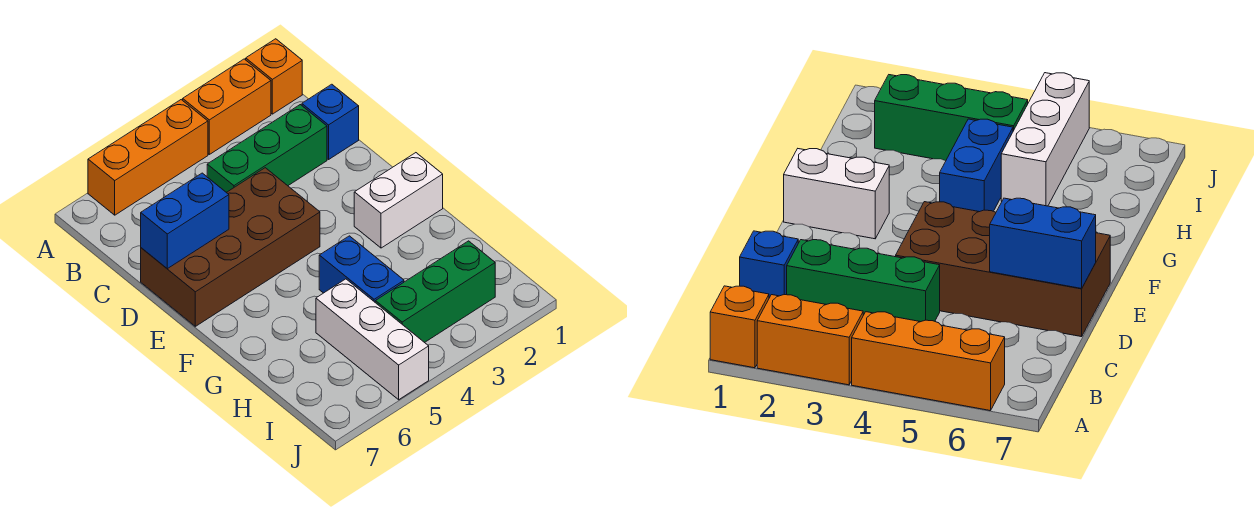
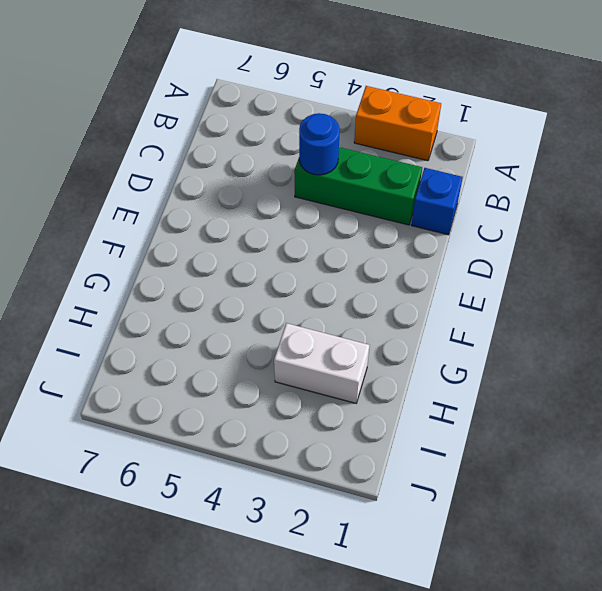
blue 1x1 round brick [299,113,340,175] -> none
white 1x2 brick [274,323,369,403] -> white 1x2 brick moved to [354,153,443,248]
none -> orange 1x1 brick [246,39,302,114]
none -> orange 1x3 brick [88,100,208,215]

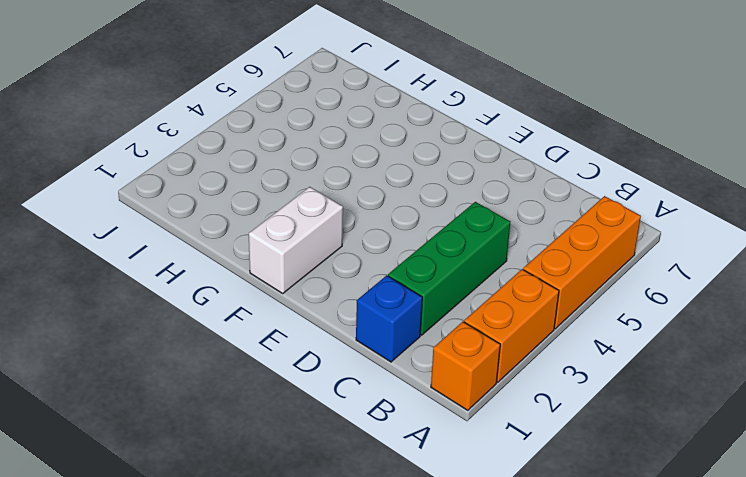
none -> brown 2x4 brick [141,168,320,326]
none -> blue 1x2 brick [319,236,404,302]

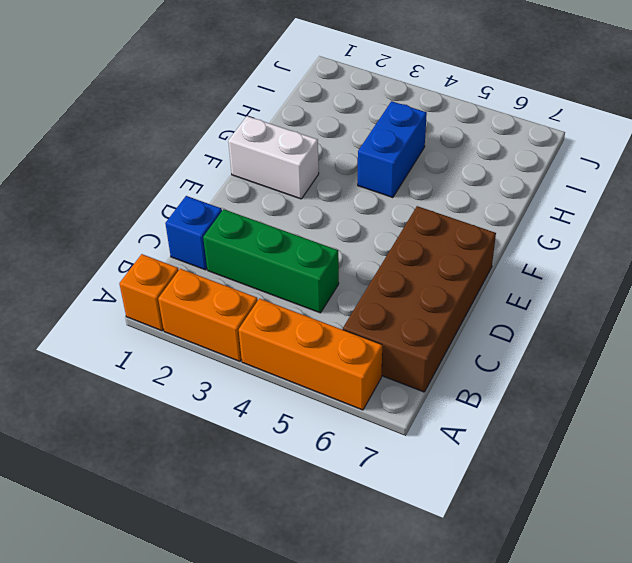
brown 2x4 brick [343,206,496,392] -> brown 2x4 brick turned to [141,168,320,326]
none -> white 1x3 brick [316,279,429,400]
none -> green 1x3 brick [375,241,495,343]

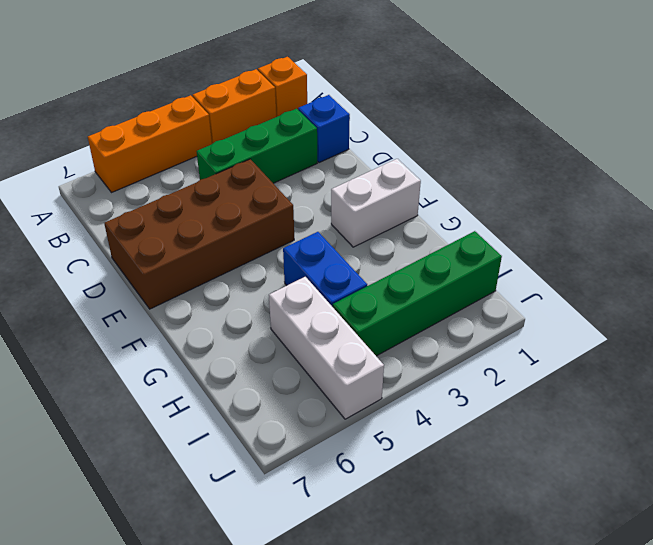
green 1x4 brick [333,231,502,356] -> green 1x3 brick [375,241,495,343]
none -> blue 1x2 brick [141,173,229,269]

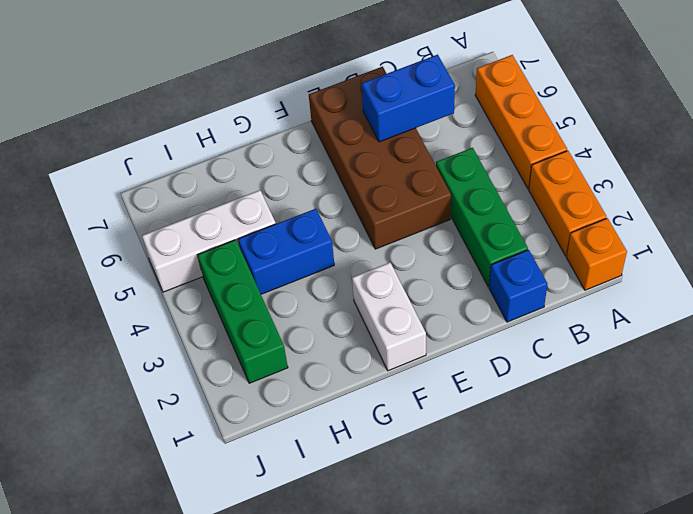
blue 1x2 brick [362,55,455,142] -> blue 1x2 brick turned to [141,173,229,269]

